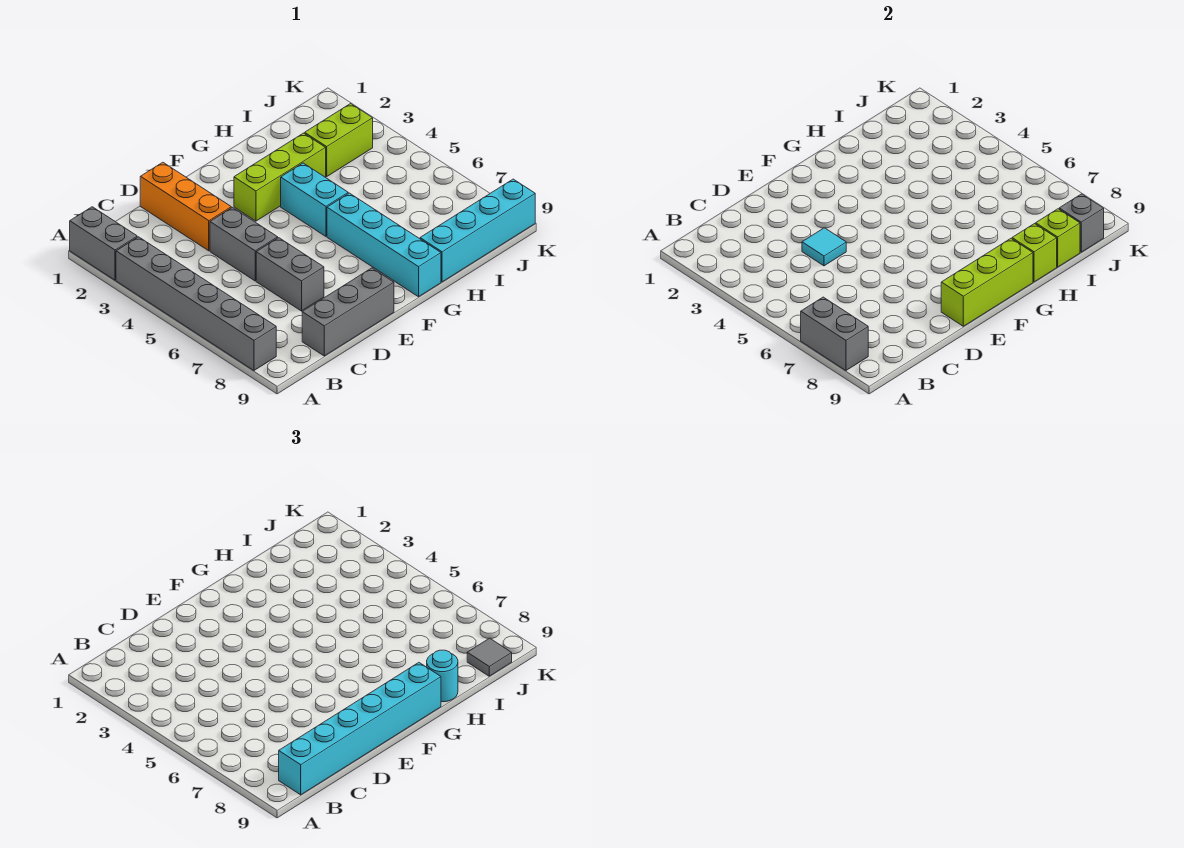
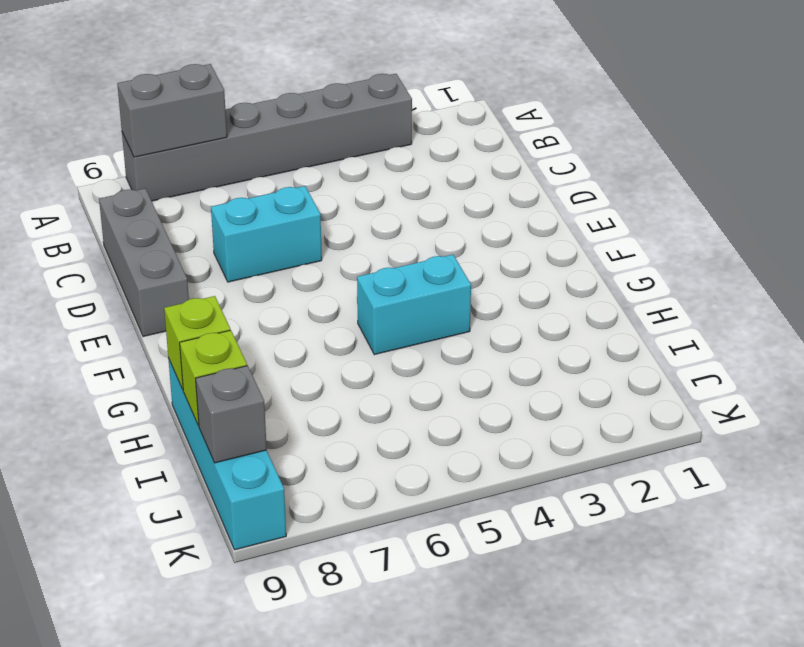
cyan 1x2 brick [211,186,322,282] -> grey 1x2 brick [256,238,324,311]
none -> grey 1x2 brick [70,207,137,280]
none -> orange 1x3 brick [140,162,231,251]
none -> grey 1x2 brick [210,208,278,281]

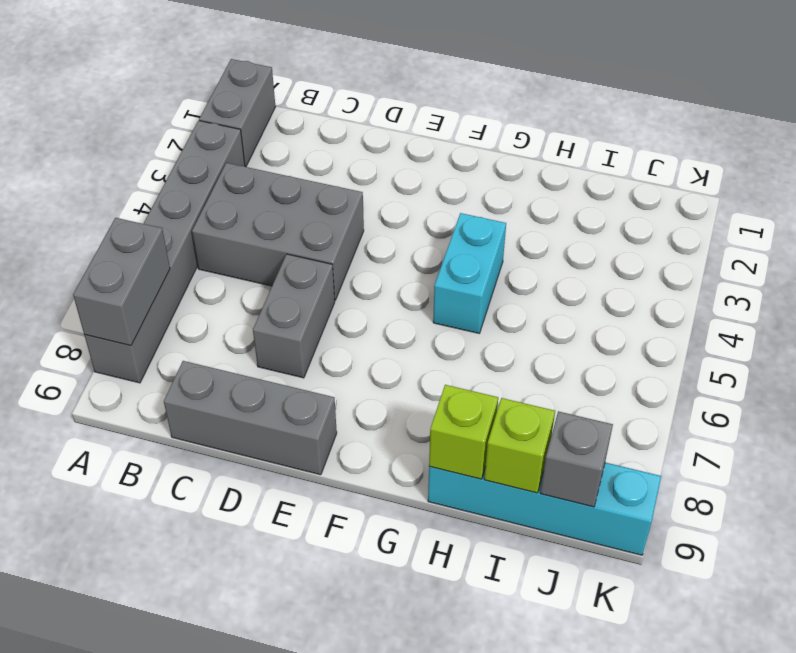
grey 2x3 brick [192,163,364,300] -> grey 1x2 brick [210,208,278,281]
none -> orange 1x3 brick [140,162,231,251]
none -> lime 1x3 brick [234,133,326,221]
none -> cyan 1x4 brick [327,193,441,297]

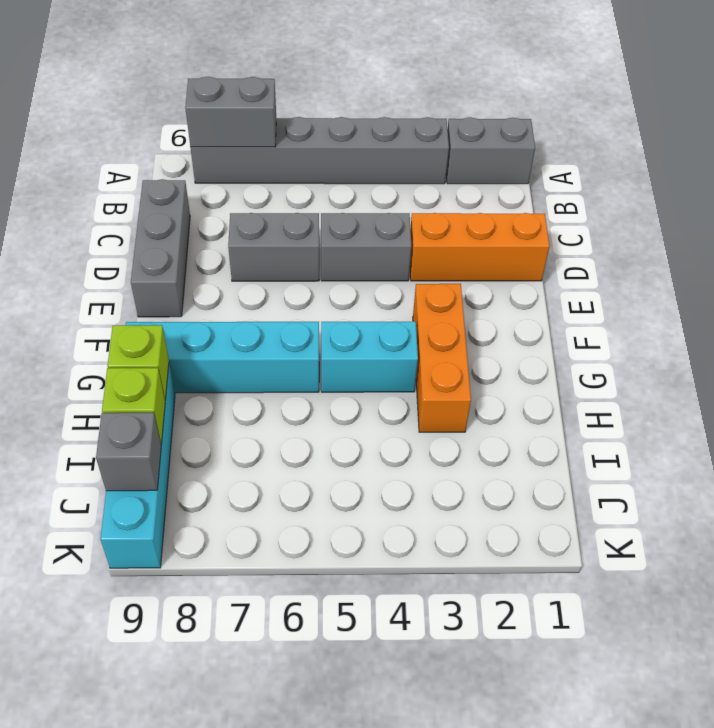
orange 1x3 brick [413,284,471,432] -> lime 1x3 brick [234,133,326,221]
none -> lime 1x2 brick [305,104,373,177]
none -> cyan 1x1 tile [802,228,846,266]
none -> lime 1x3 brick [941,239,1033,326]

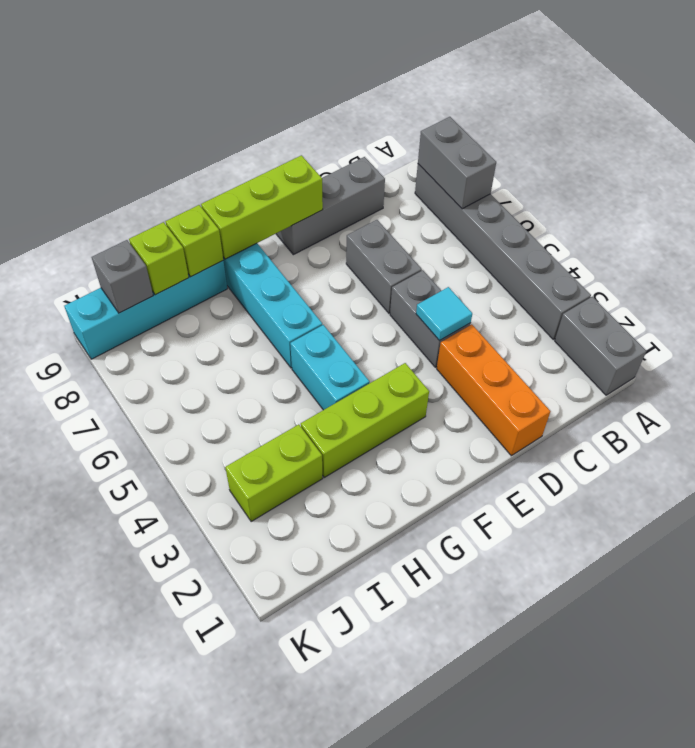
none -> cyan 1x6 brick [279,663,441,795]
none -> cyan 1x1 round brick [427,650,458,702]
none -> grey 1x1 tile [467,638,512,676]

